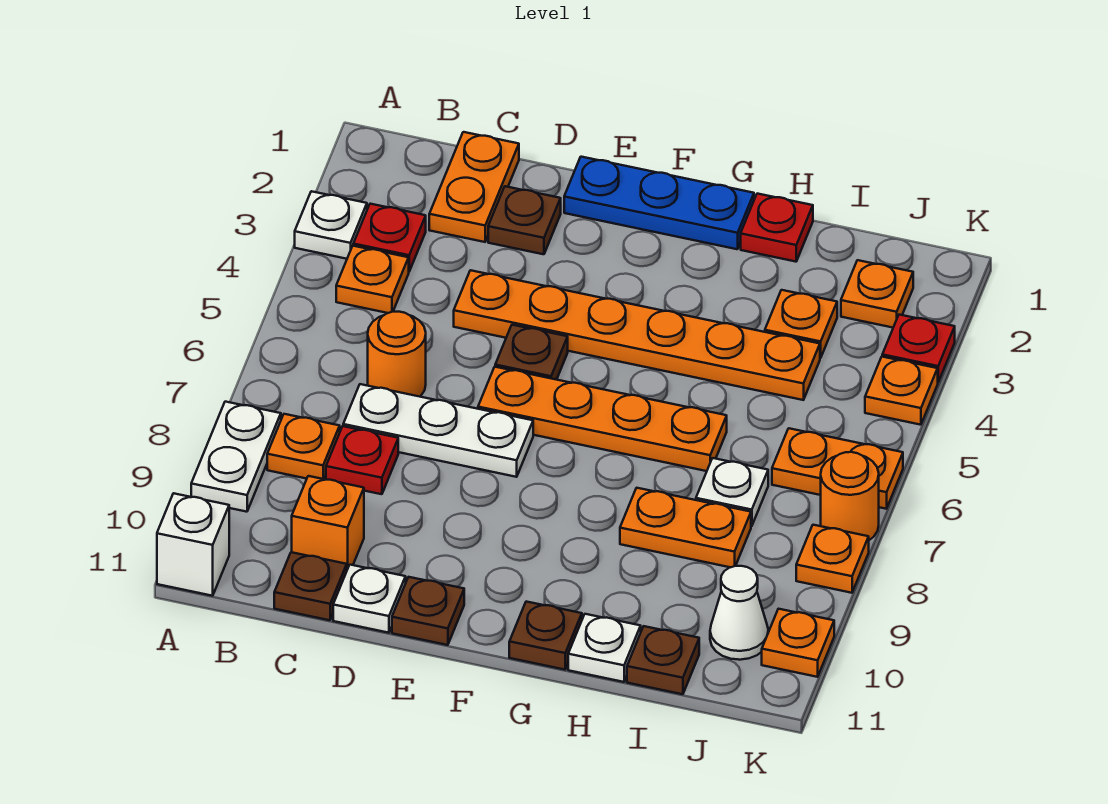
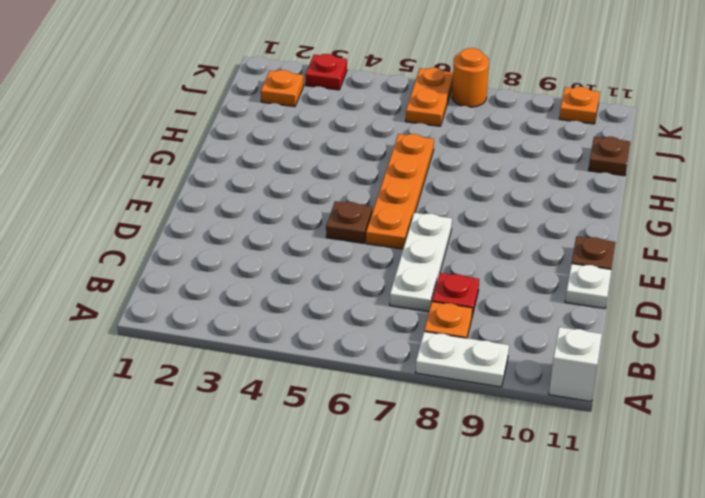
none -> white 1x1 plate [295,191,367,259]
none -> red 1x1 plate [353,204,426,271]
none -> orange 1x1 plate [336,246,409,313]
none -> orange 1x2 plate [429,132,519,242]

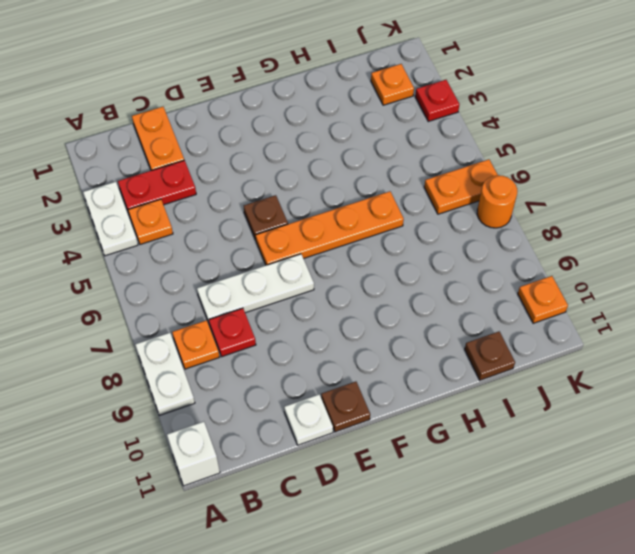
white 1x2 plate [83,182,138,256] -> white 1x1 plate [295,191,367,259]
red 1x2 plate [118,160,196,213] -> red 1x1 plate [353,204,426,271]
none -> orange 1x1 round brick [368,312,426,397]
none -> orange 1x1 brick [292,476,364,570]
none -> brown 1x1 plate [274,552,347,620]
none -> brown 1x1 plate [488,186,561,254]

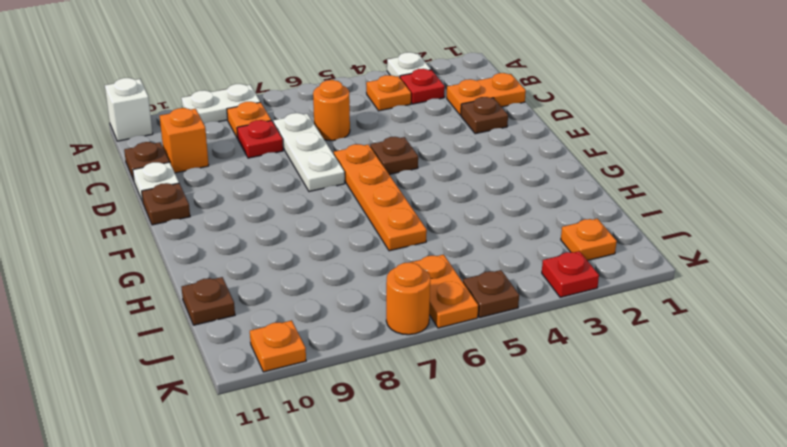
brown 1x1 plate [463,270,519,318] -> brown 1x1 plate moved to [509,602,582,670]
none -> orange 1x6 plate [454,270,820,400]
none -> blue 1x3 plate [564,157,754,249]
none -> red 1x1 plate [741,194,813,262]
none -> orange 1x2 plate [620,488,751,567]

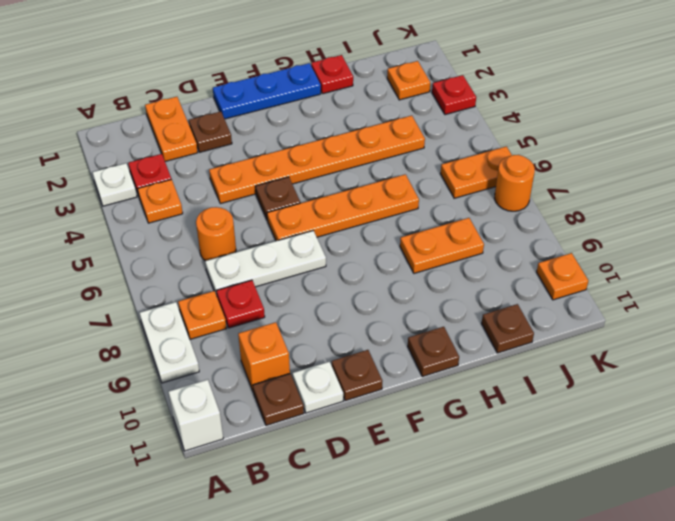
none -> white 1x1 plate [568,614,641,682]
none -> orange 1x1 plate [765,290,837,358]
none -> white 1x1 plate [696,458,768,526]
none -> white 1x1 cone [710,566,768,660]

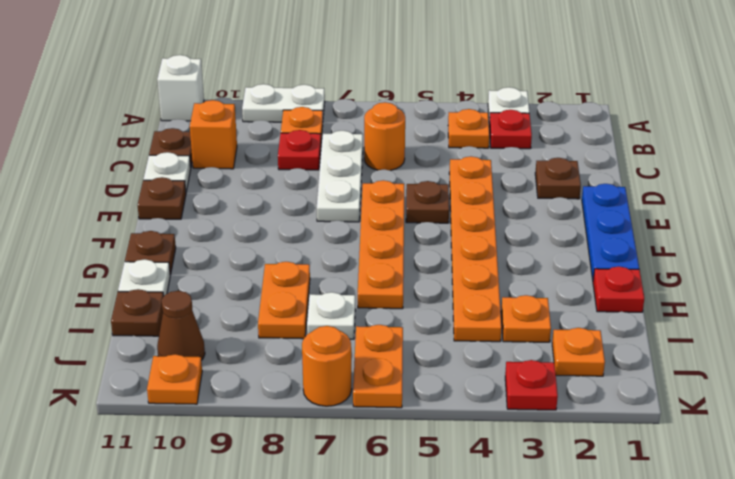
brown 1x1 cone [157,291,205,360] -> white 1x1 cone [710,566,768,660]
none -> orange 1x2 plate [429,132,519,242]
none -> orange 1x1 plate [865,357,938,425]
none -> orange 1x1 plate [796,525,869,593]

